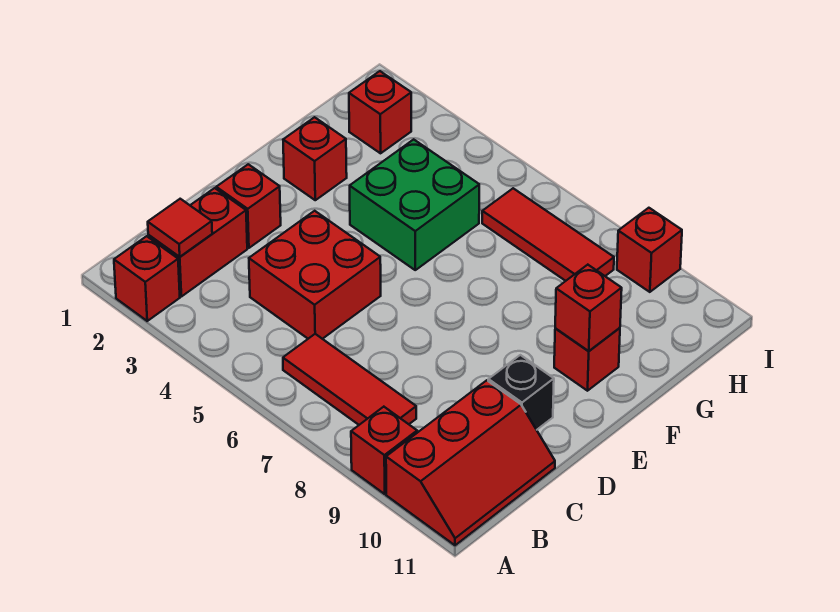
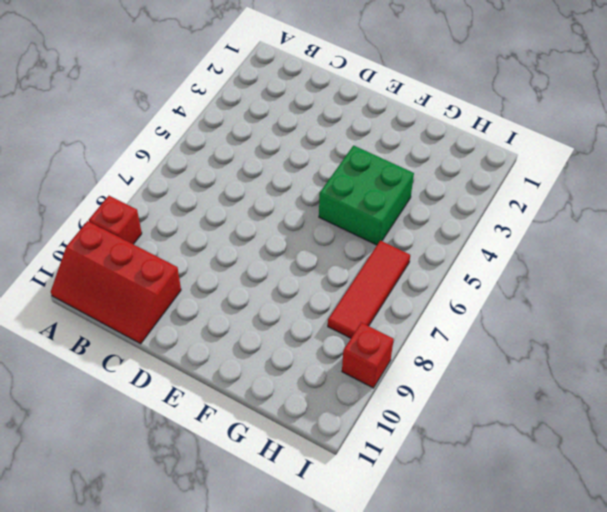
none -> red 1x1 brick [114,236,180,321]
none -> red 1x2 brick [148,188,247,297]
none -> red 1x3 tile [283,334,416,425]

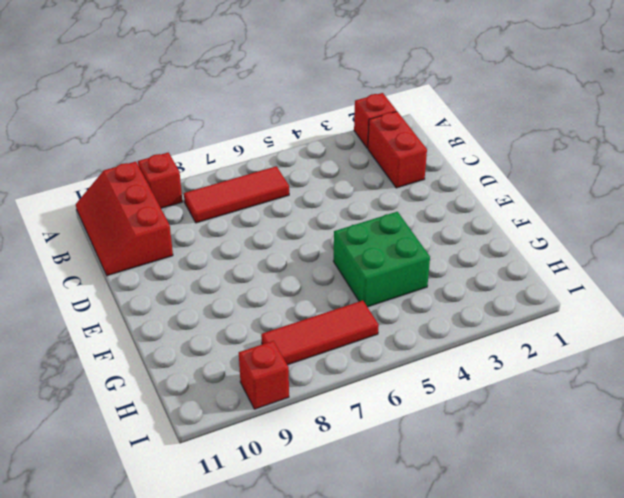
none -> red 2x2 brick [249,211,381,339]
none -> red 1x1 brick [216,164,281,248]
none -> black 1x1 brick [488,355,554,430]

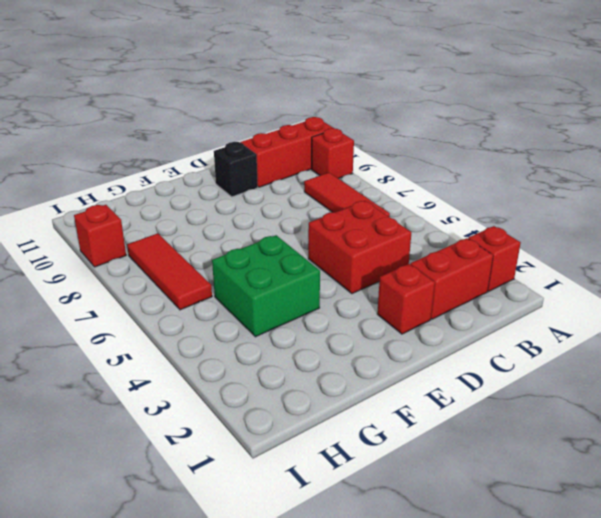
none -> red 1x1 brick [283,117,347,200]
none -> red 1x1 brick [554,328,620,391]
none -> red 1x1 brick [349,71,411,153]

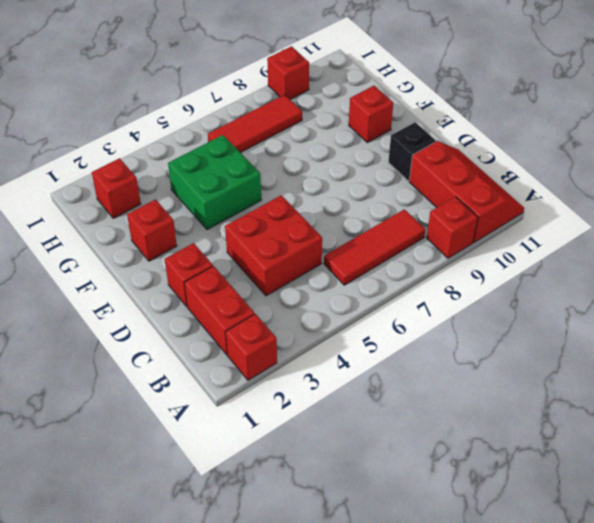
none -> red 1x1 tile [148,199,212,257]
none -> red 1x1 brick [555,265,622,351]

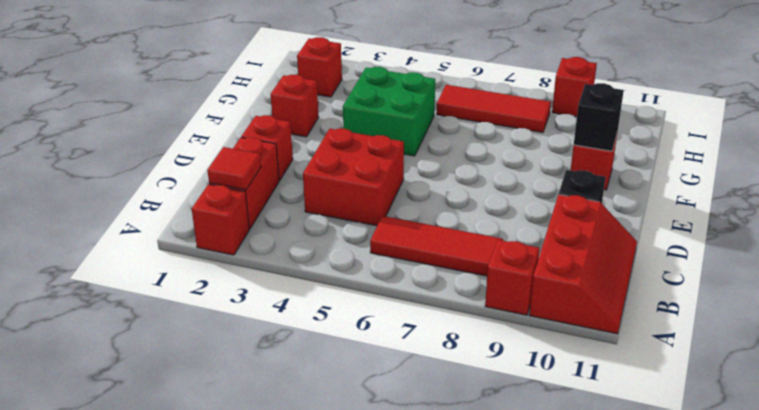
black 1x1 brick [574,83,624,151] -> red 1x1 brick [555,265,622,351]

